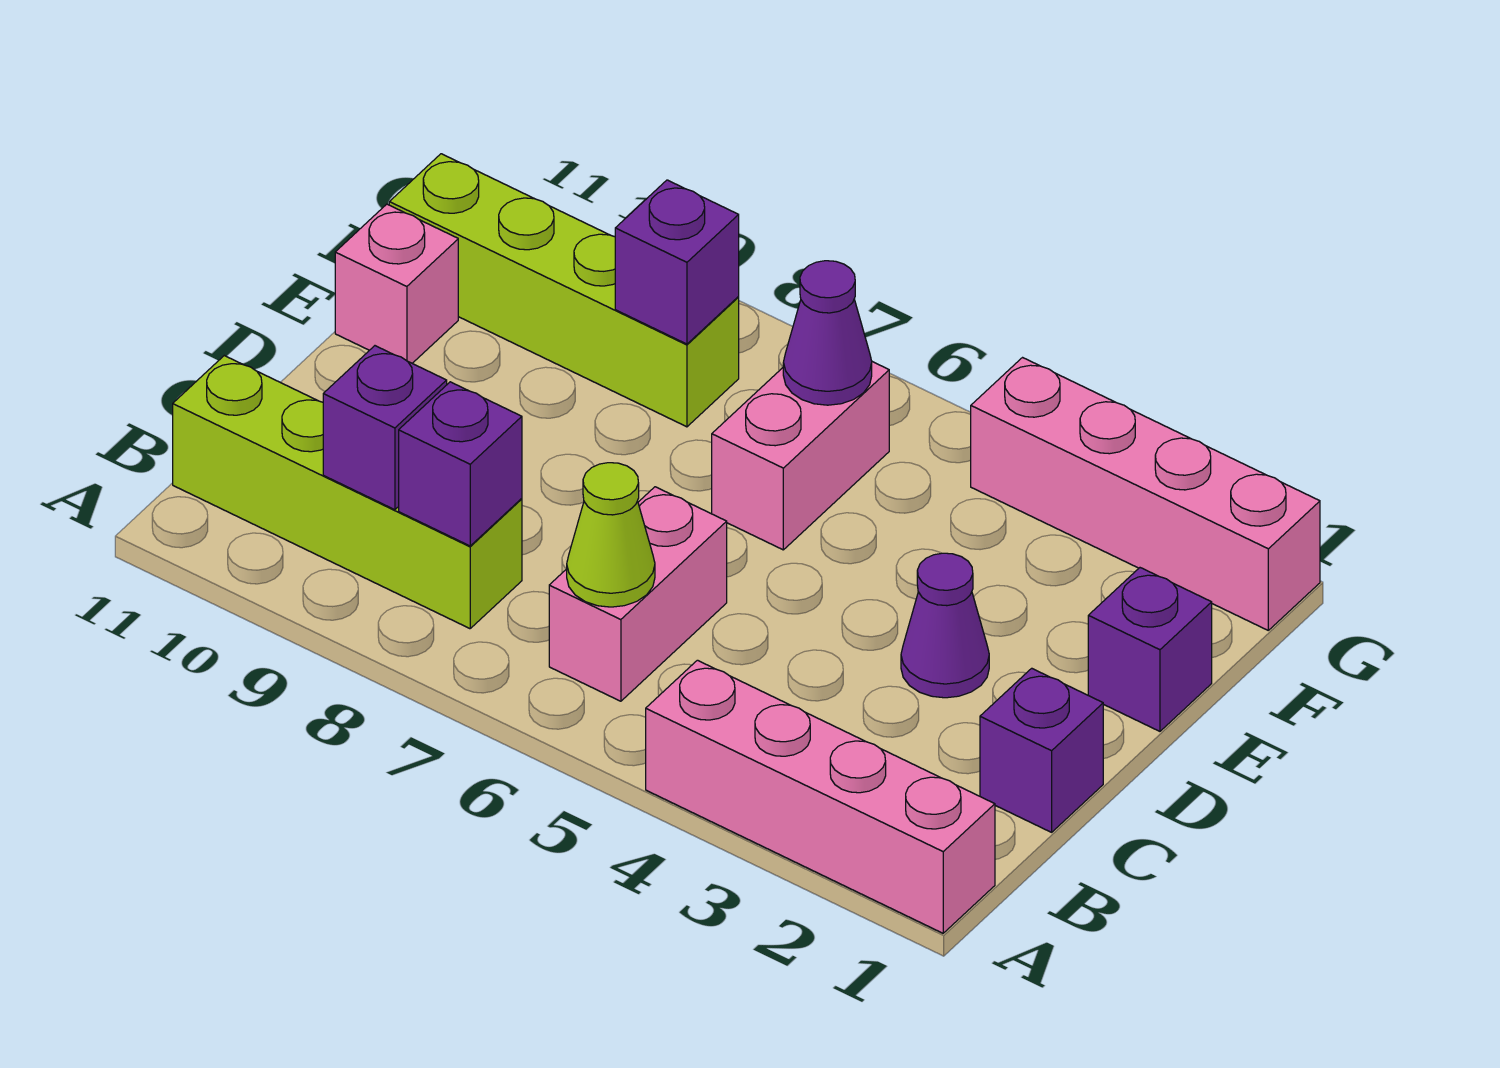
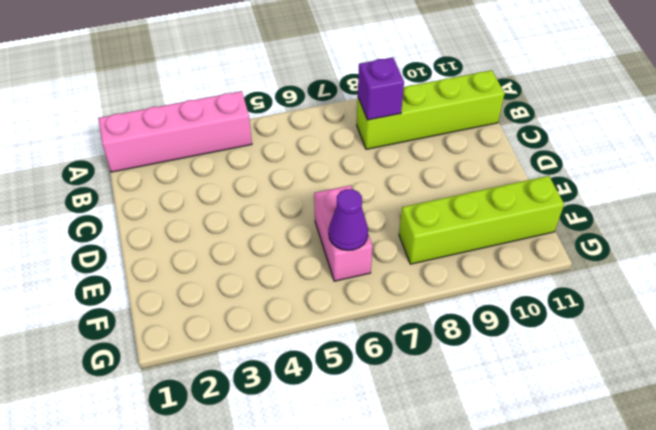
none -> pink 1x2 brick [549,487,727,701]
none -> purple 1x1 brick [980,668,1103,832]
none -> purple 1x1 cone [901,553,989,698]

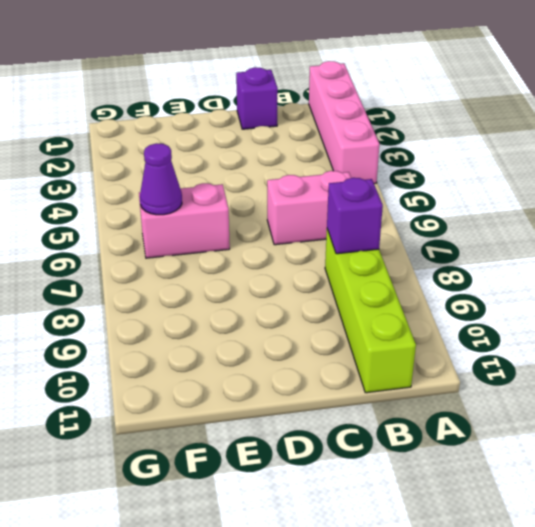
none -> purple 1x1 cone [901,553,989,698]
none -> purple 1x1 brick [1088,568,1212,731]
none -> pink 1x1 brick [335,204,458,363]

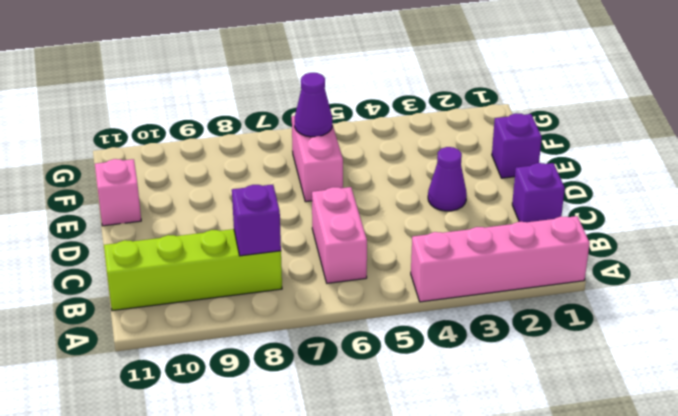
none -> lime 1x4 brick [389,154,739,427]
none -> pink 1x4 brick [971,358,1320,630]
none -> lime 1x1 cone [567,463,655,607]

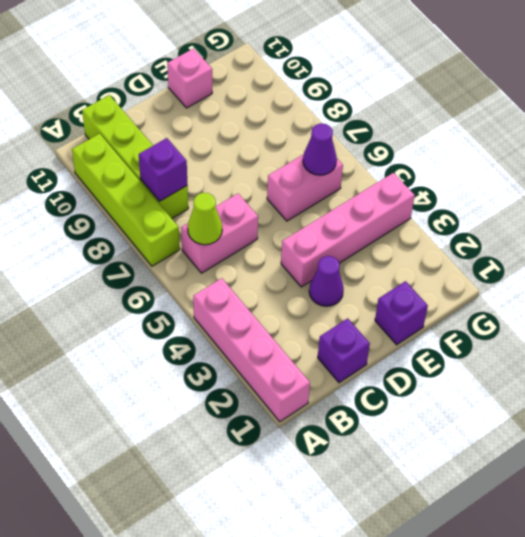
lime 1x4 brick [72,134,180,266] -> lime 1x4 brick moved to [389,154,739,427]
pink 1x4 brick [281,173,415,287] -> pink 1x4 brick turned to [971,358,1320,630]
none -> purple 1x1 brick [323,346,447,510]
none -> purple 1x1 brick [615,180,739,344]

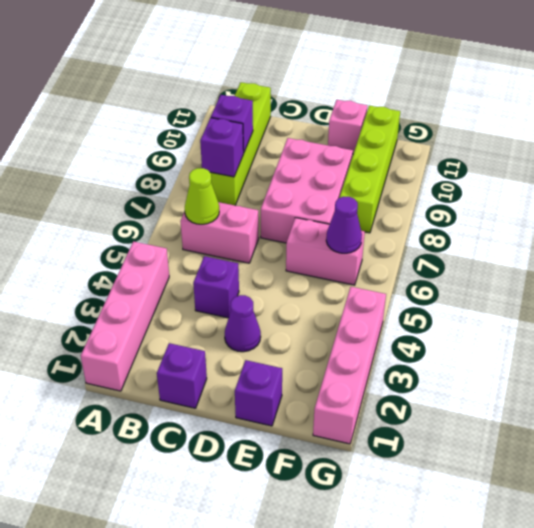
purple 1x1 brick [193,256,239,318] -> purple 1x1 brick moved to [615,180,739,344]
pink 2x3 brick [261,138,353,243] -> none

